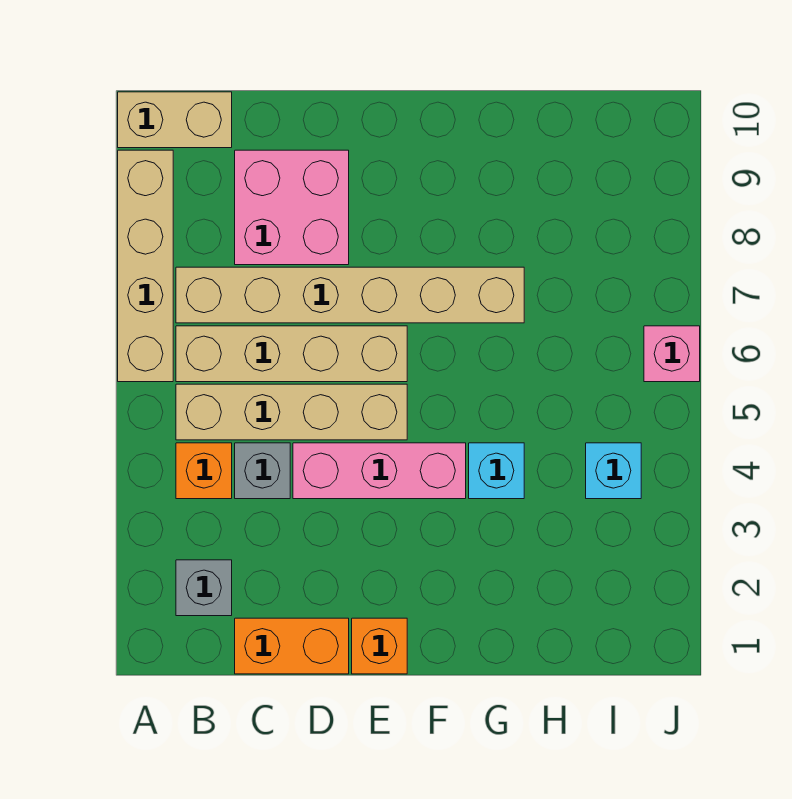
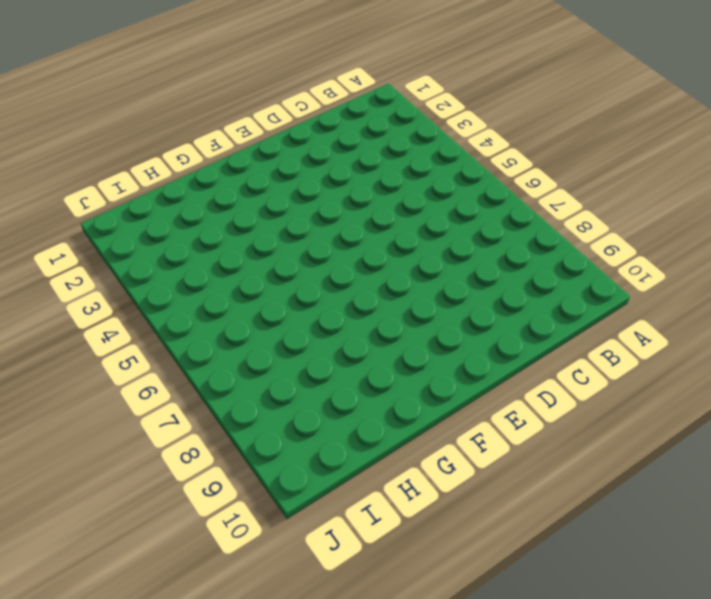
none -> tan 1x4 brick [118,150,173,382]
none -> tan 1x2 brick [118,92,232,148]
none -> grey 1x1 brick [176,560,232,616]

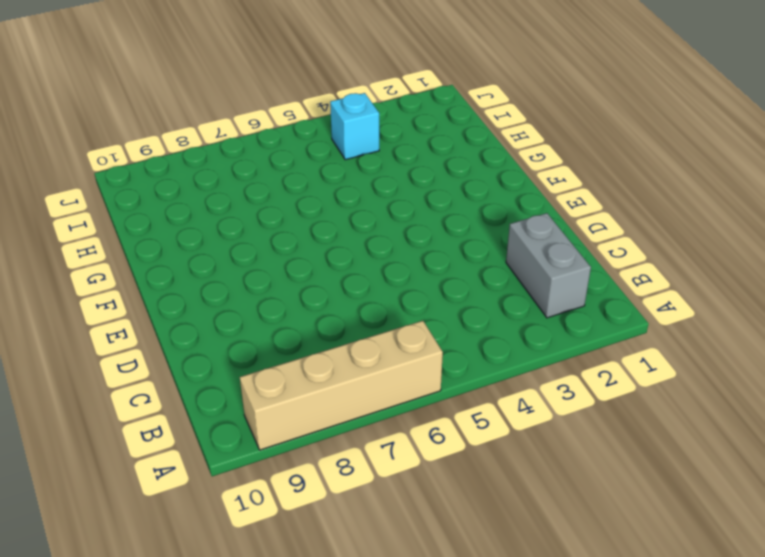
grey 1x2 brick [506,213,591,318] -> grey 1x1 brick [176,560,232,616]
none -> tan 1x2 brick [118,92,232,148]
none -> orange 1x1 brick [176,443,232,499]
none -> tan 1x4 brick [176,384,407,440]

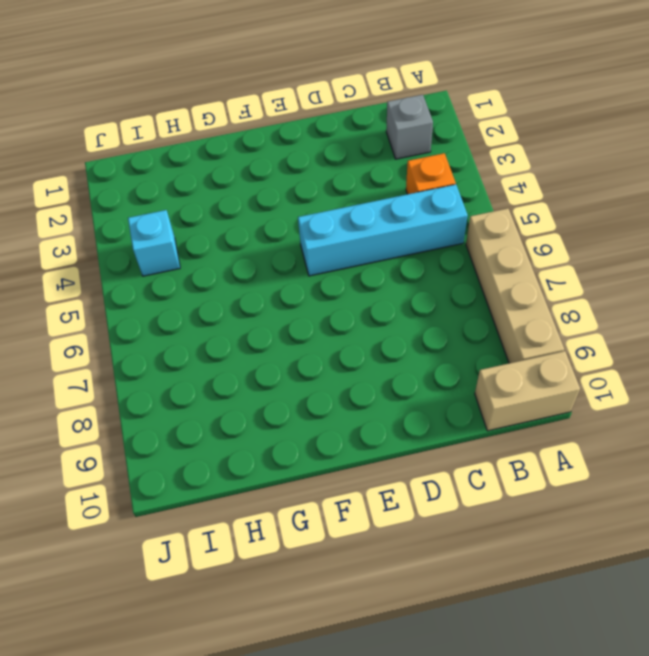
cyan 1x4 brick [298,184,468,276] -> tan 1x4 brick [176,384,407,440]
none -> tan 1x4 brick [176,326,407,382]
none -> tan 1x6 brick [176,267,524,323]
none -> orange 1x2 brick [235,618,349,674]

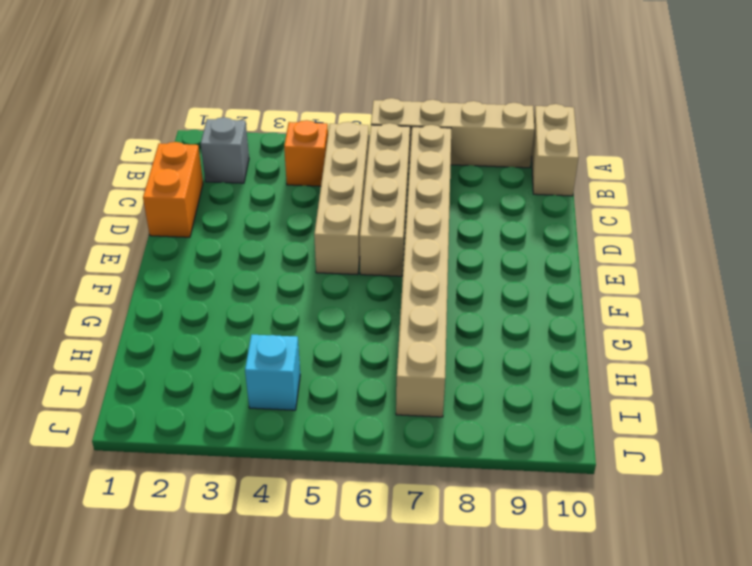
tan 1x8 brick [396,125,451,417] -> tan 1x6 brick [176,267,524,323]
none -> grey 1x1 brick [235,443,290,499]
none -> pink 2x2 brick [235,150,349,265]
none -> pink 1x3 brick [293,443,466,499]

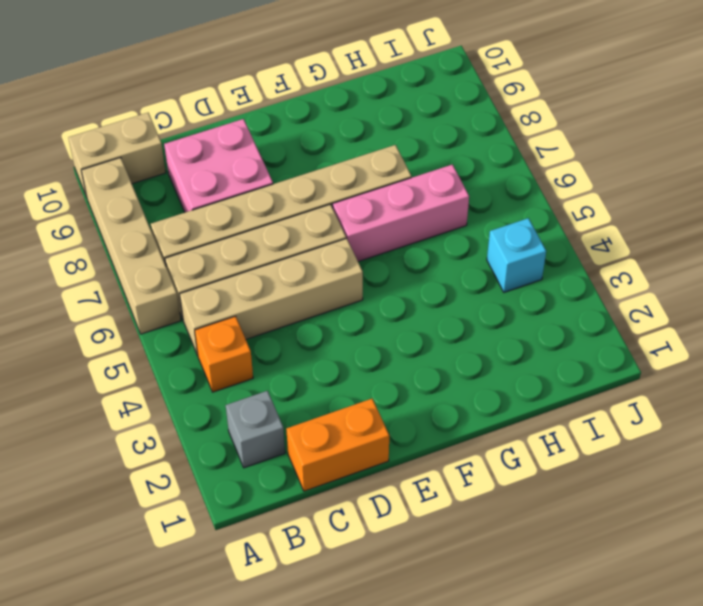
pink 1x3 brick [333,165,469,262] -> pink 1x3 brick moved to [293,443,466,499]
none -> grey 1x1 brick [235,443,290,499]
none -> orange 1x1 brick [352,618,407,674]
none -> cyan 1x1 brick [469,443,524,499]

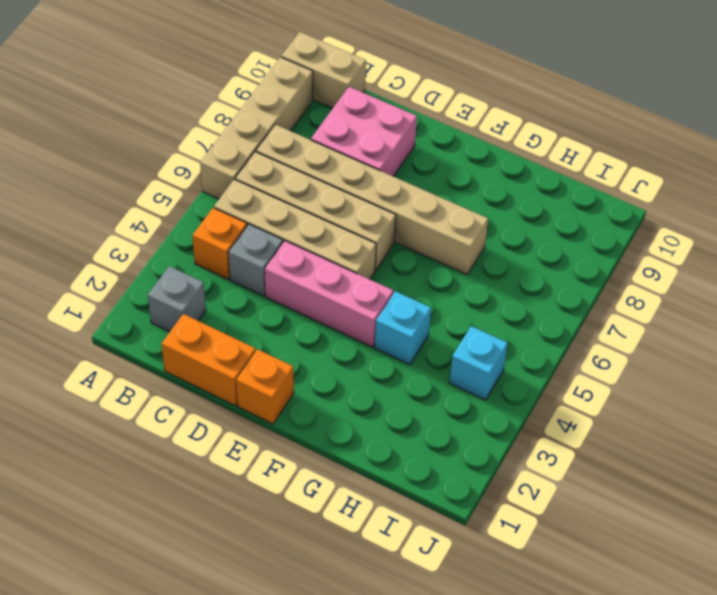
none -> pink 1x1 brick [644,326,700,382]

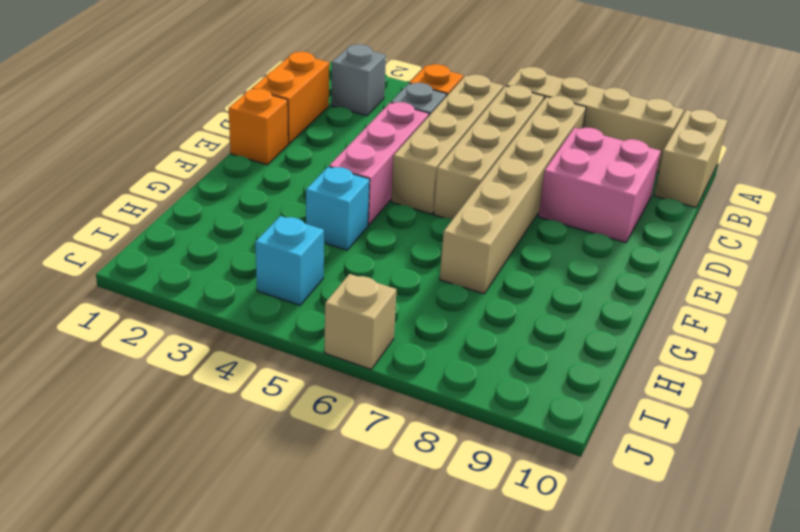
tan 1x1 brick [325,274,396,369] -> pink 1x1 brick [644,326,700,382]

